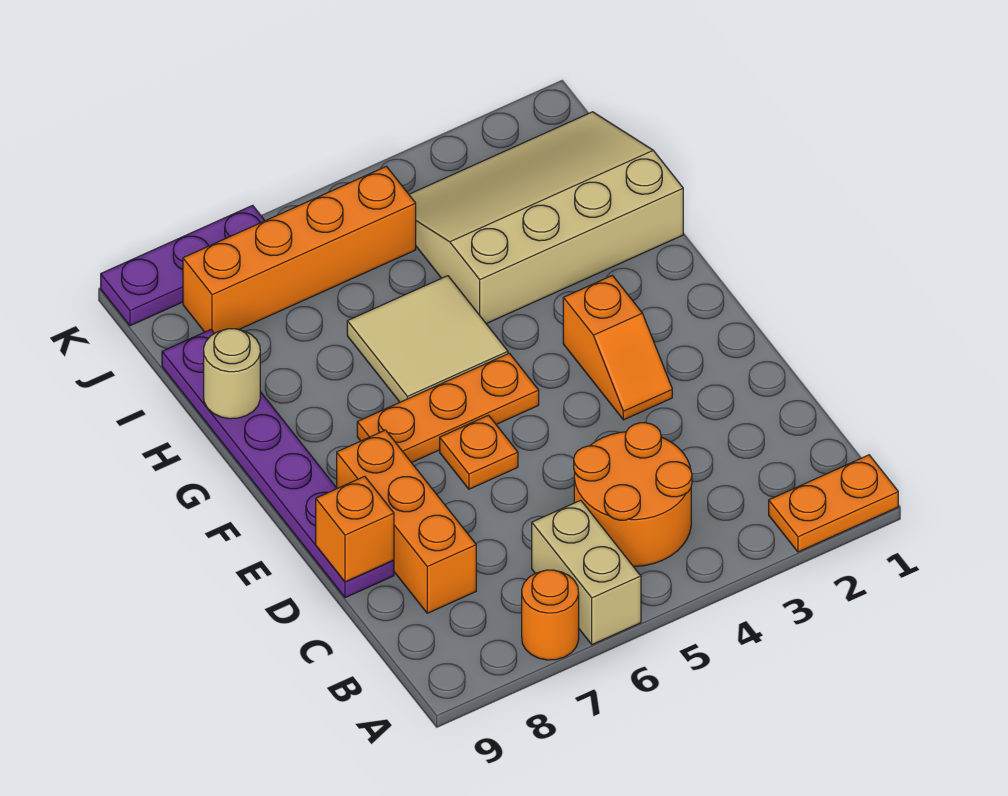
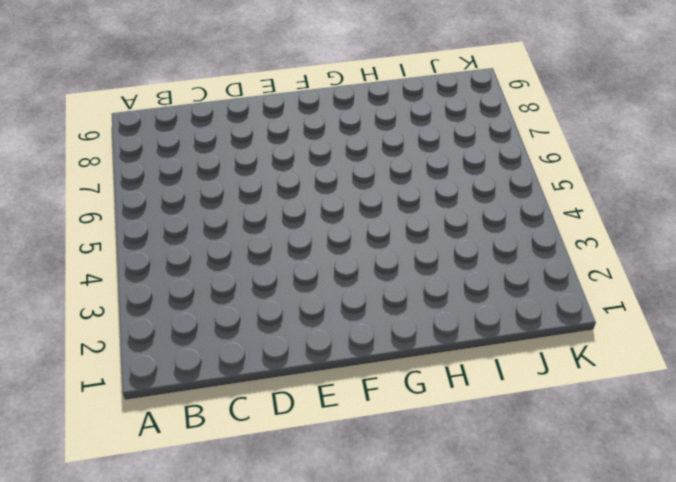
none -> orange 1x2 plate [769,455,898,552]
none -> tan 1x2 brick [532,500,641,645]
none -> orange 1x1 round brick [522,570,579,660]

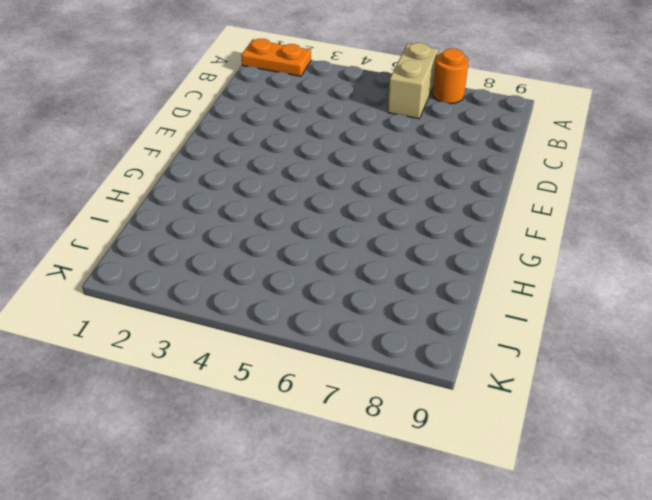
none -> orange 2x2 round brick [574,423,692,566]
none -> orange 1x3 brick [337,430,476,613]
none -> purple 1x6 plate [162,330,394,598]

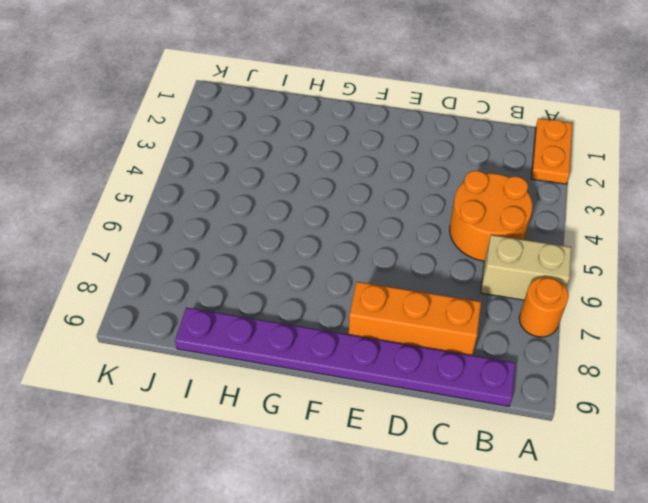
purple 1x8 plate [175,308,515,406] -> purple 1x6 plate [162,330,394,598]
none -> orange 1x2 slope [563,275,672,420]
none -> orange 1x1 plate [440,415,518,489]
none -> orange 1x3 plate [357,353,539,463]

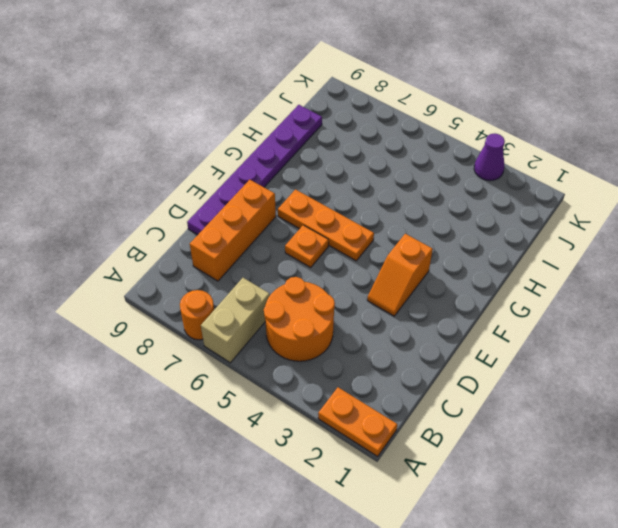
purple 1x1 cone [474,133,505,181] -> none
none -> tan 2x2 tile [347,276,508,402]
none -> tan 3x4 slope [409,112,683,324]
none -> orange 1x4 brick [183,166,416,334]

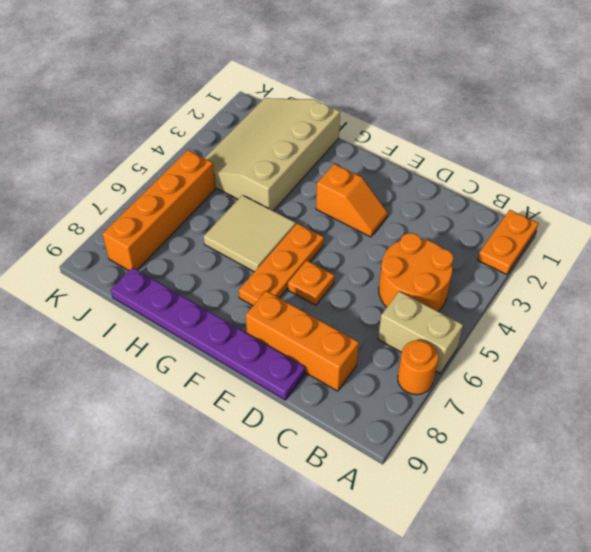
none -> purple 1x3 plate [101,205,265,326]
none -> orange 1x1 brick [316,476,394,582]
none -> tan 1x1 round brick [204,329,260,419]

